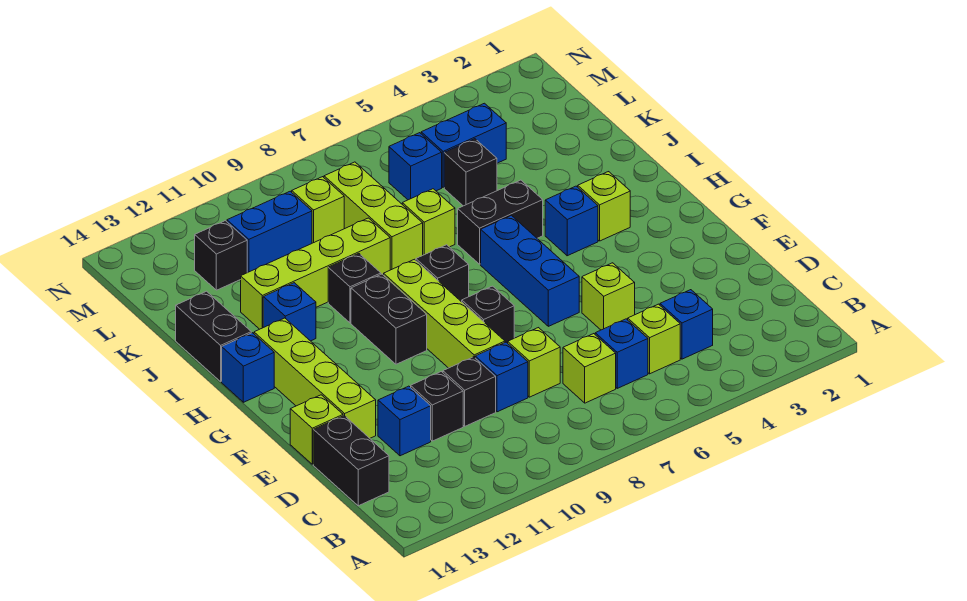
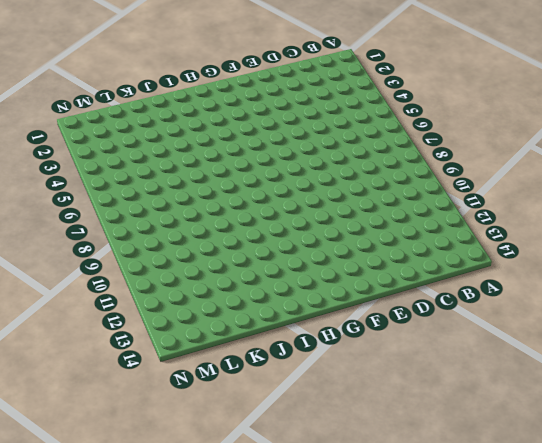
none -> blue 1x1 brick [660,290,713,359]
none -> lime 1x1 brick [628,304,680,374]
none -> blue 1x1 brick [595,319,648,388]
none -> lime 1x1 brick [563,334,616,403]

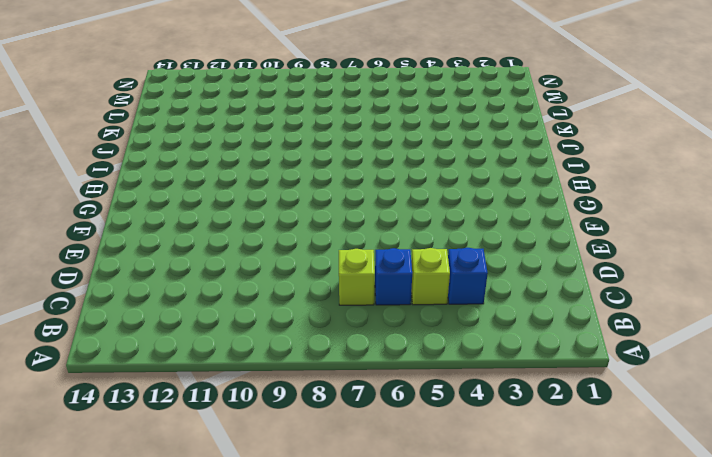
none -> black 1x2 brick [313,416,389,506]
none -> lime 1x1 brick [508,328,560,397]
none -> blue 1x1 brick [475,342,528,412]
none -> black 1x1 brick [443,357,496,426]

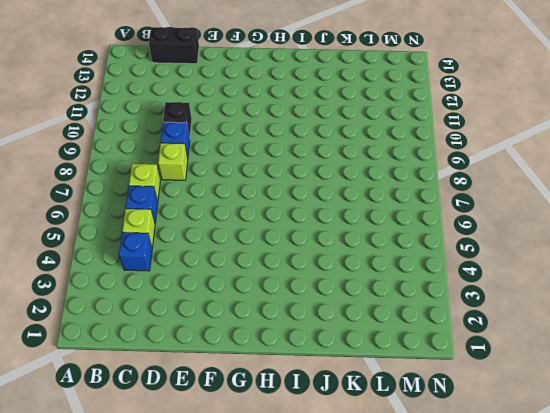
none -> black 1x1 brick [411,372,463,441]
none -> blue 1x1 brick [378,386,431,456]
none -> lime 1x1 brick [582,263,635,330]
none -> lime 1x4 brick [384,259,505,368]

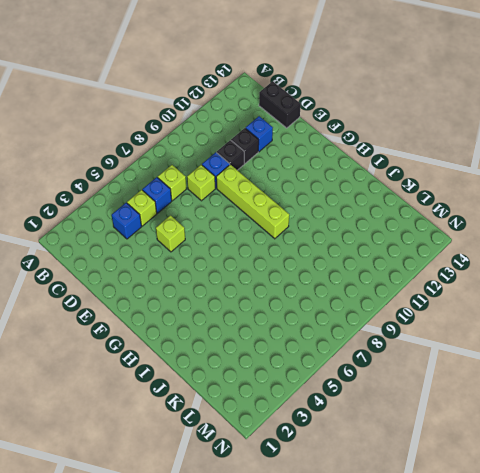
none -> lime 1x4 brick [254,318,376,438]
none -> lime 1x1 brick [290,395,343,464]
none -> blue 1x3 brick [481,215,579,326]
none -> black 1x1 brick [462,286,514,343]

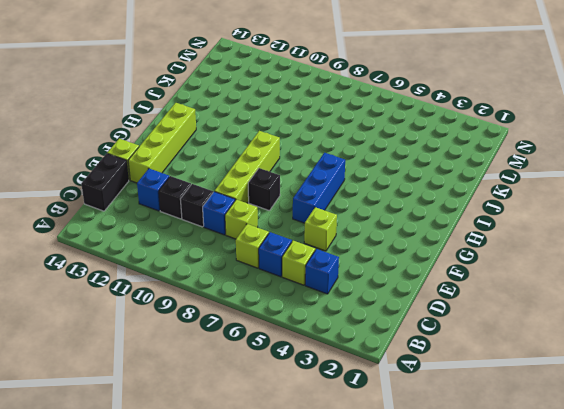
none -> black 1x2 brick [351,274,427,364]
none -> lime 1x1 brick [578,172,630,241]
none -> blue 1x1 brick [545,186,598,256]
none -> black 1x1 brick [416,245,469,302]

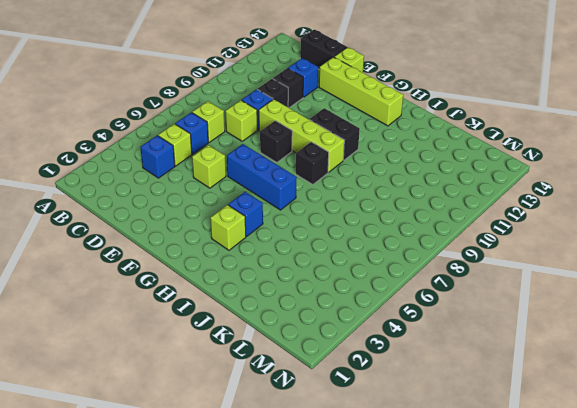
none -> blue 1x1 brick [222,333,274,402]
none -> black 1x2 brick [458,180,543,264]
none -> black 1x1 brick [328,254,381,323]
none -> blue 1x1 brick [263,283,316,341]

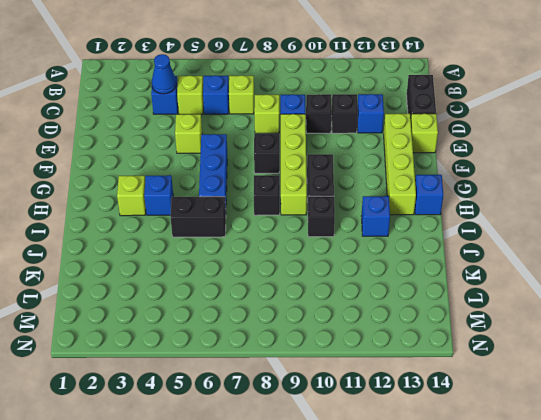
blue 1x1 cone [152,54,176,94] -> none
none -> black 1x2 brick [176,291,251,381]
none -> lime 1x1 brick [402,189,455,255]
none -> lime 1x3 brick [324,162,423,270]
none -> lime 1x4 brick [241,218,390,329]

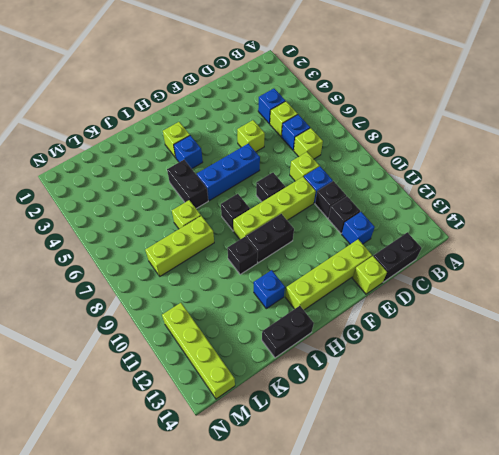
lime 1x4 brick [162,303,235,399] -> lime 1x4 brick moved to [241,218,390,329]
none -> blue 1x1 brick [222,333,274,402]
none -> black 1x1 brick [444,139,497,206]
none -> blue 1x2 brick [421,103,506,188]
none -> blue 1x1 brick [389,133,442,200]

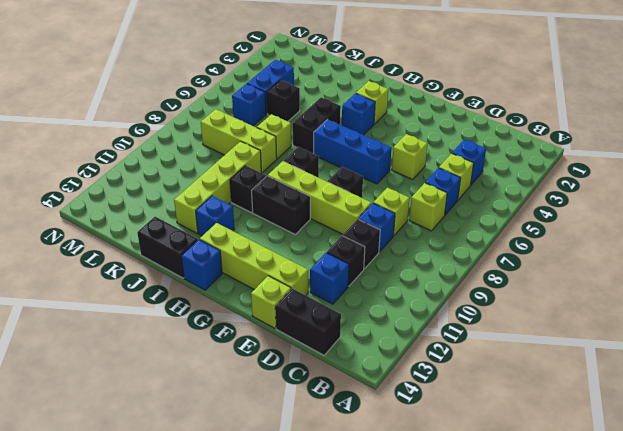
none -> lime 1x1 brick [292,177,344,243]
none -> blue 1x2 brick [227,191,312,273]
none -> black 1x1 brick [195,221,247,290]

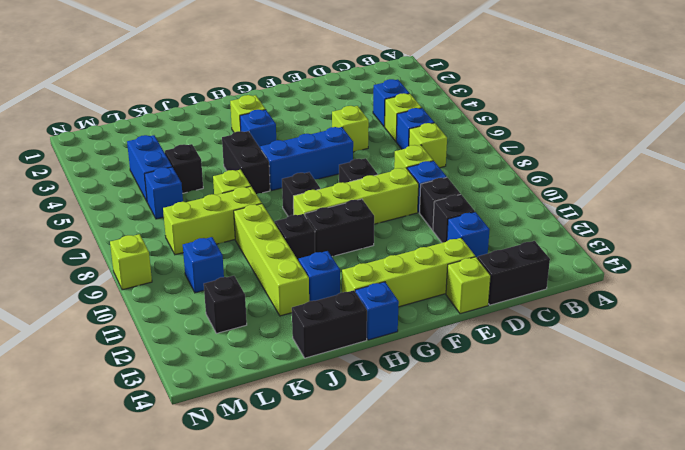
blue 1x1 brick [183,237,224,293] -> blue 1x2 brick [227,191,312,273]
lime 1x1 brick [110,234,152,290] -> lime 1x1 brick moved to [292,177,344,243]

